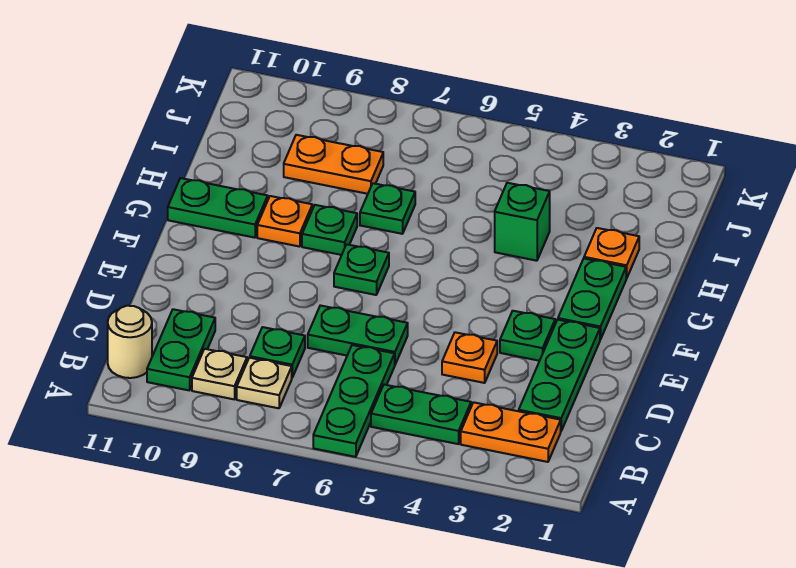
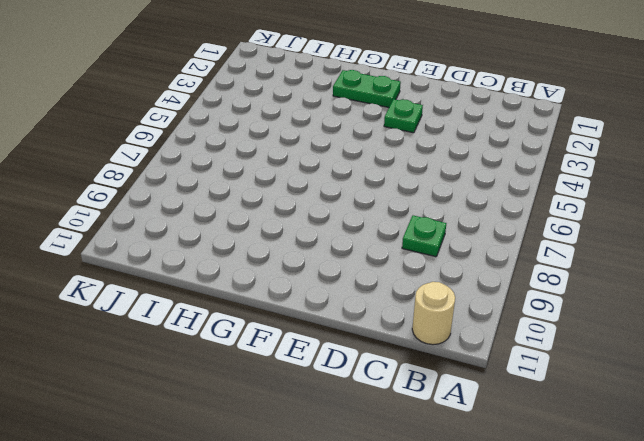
none -> green 1x3 plate [313,345,395,457]
none -> orange 1x2 plate [461,402,561,462]
none -> green 1x2 plate [371,385,471,444]

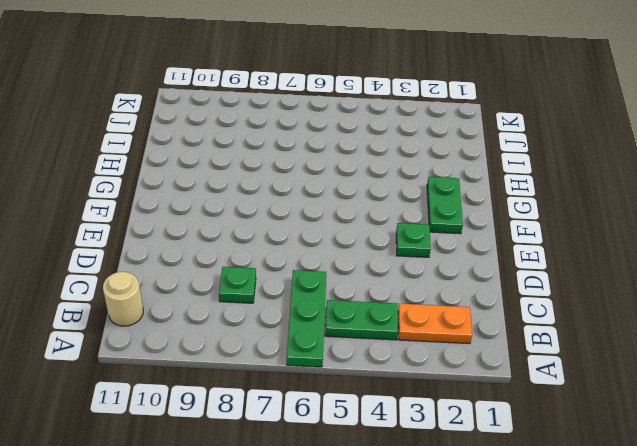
none -> tan 1x1 plate [237,358,292,408]
none -> tan 1x1 plate [192,349,247,399]
none -> green 1x2 plate [147,309,215,390]

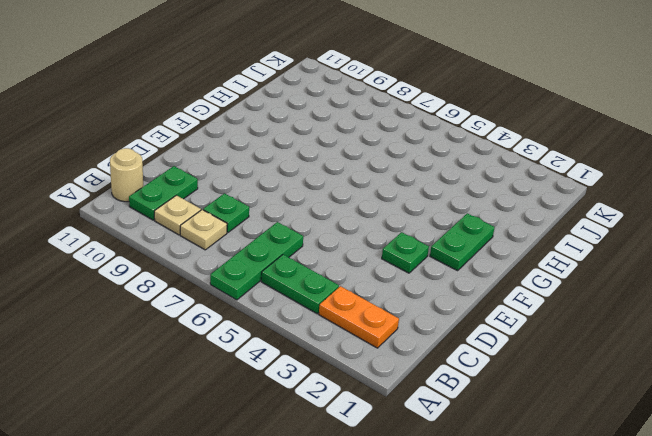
none -> green 1x3 plate [519,320,600,431]
none -> orange 1x1 plate [442,332,497,383]
none -> green 1x2 plate [308,305,408,364]

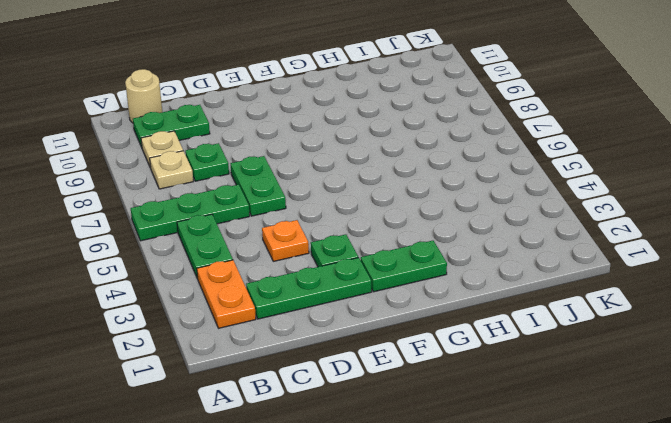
none -> green 1x1 plate [334,244,389,295]
none -> green 1x1 plate [302,205,357,255]
none -> orange 1x1 plate [257,196,312,247]

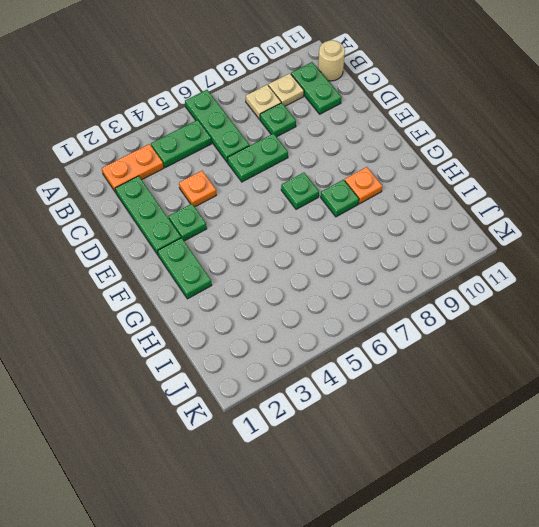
none -> green 1x2 plate [168,178,268,238]
none -> orange 1x1 plate [584,228,639,278]
none -> green 1x1 brick [495,183,550,261]

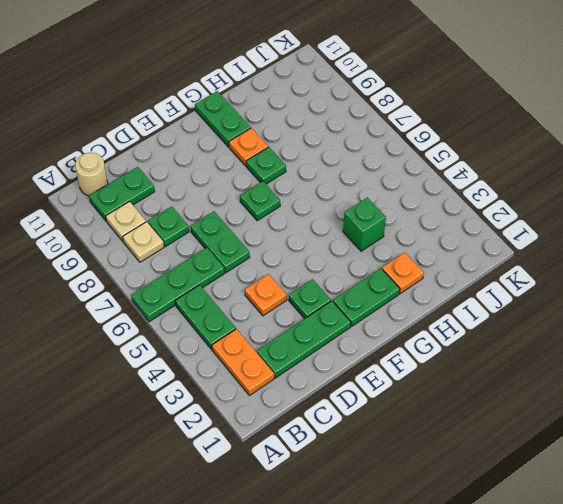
none -> green 1x1 plate [360,183,415,234]
none -> orange 1x2 plate [284,135,383,194]

